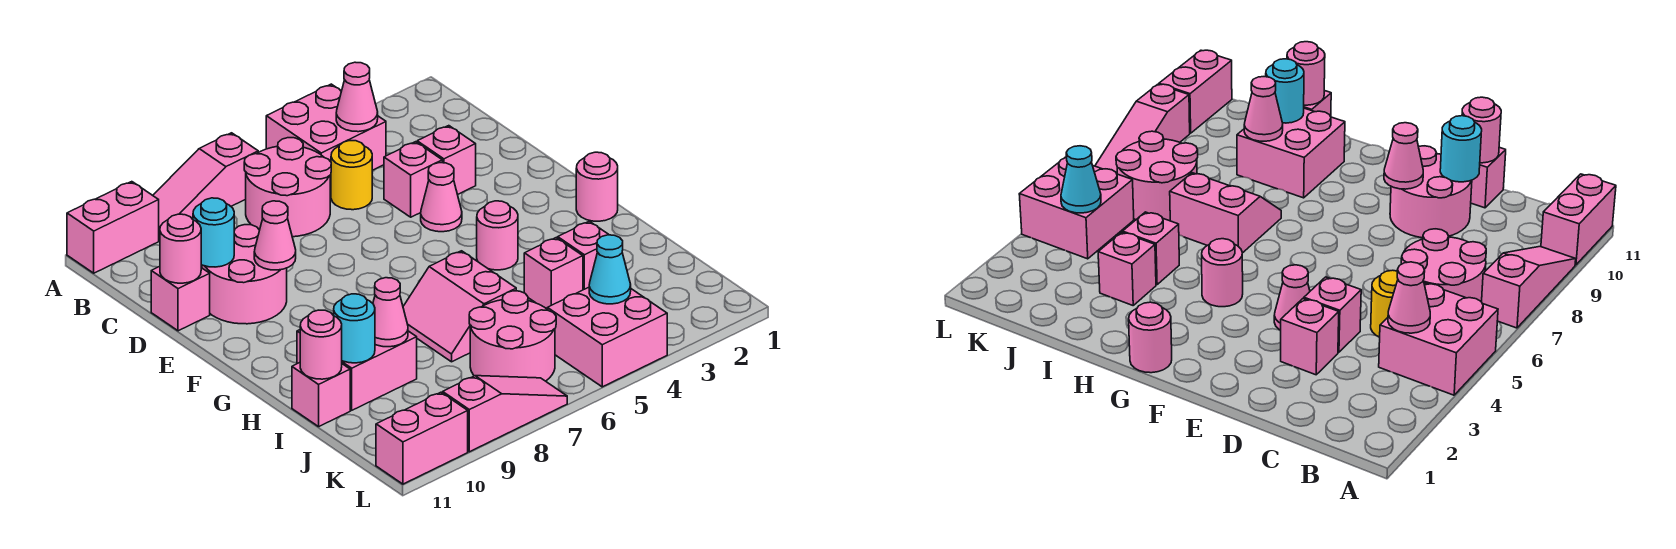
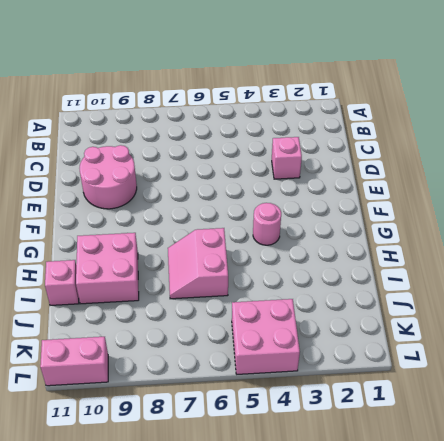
none -> pink 2x2 brick [266,84,386,191]
none -> pink 1x3 slope [153,133,258,241]
none -> pink 1x2 brick [67,182,159,273]

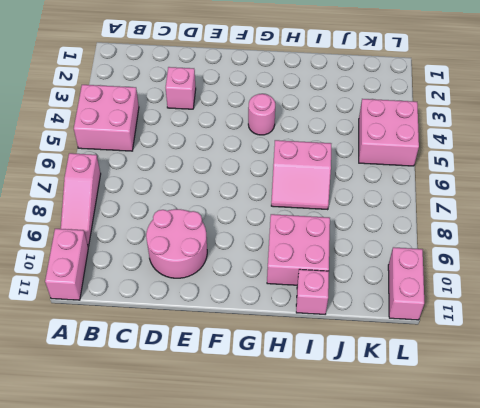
none -> pink 2x2 round brick [244,138,331,237]
none -> yellow 1x1 round brick [331,141,372,210]
none -> pink 1x1 brick [384,142,442,217]

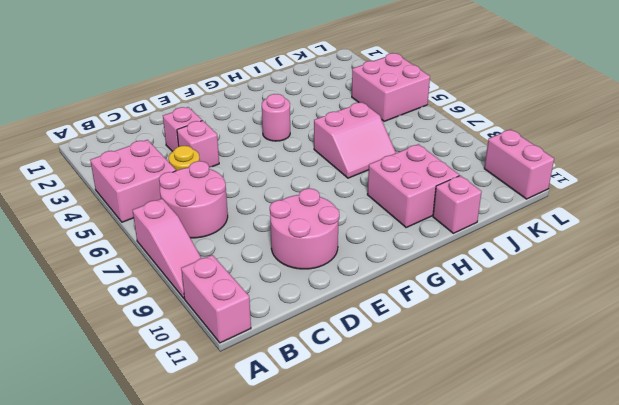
none -> pink 1x1 brick [151,267,210,331]
none -> pink 1x1 cone [421,163,462,232]
none -> pink 1x1 round brick [576,152,618,221]

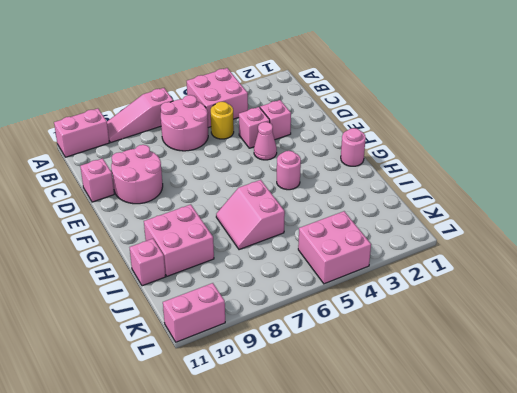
none -> pink 1x1 brick [558,221,609,290]
none -> pink 1x1 brick [524,238,583,309]
none -> pink 2x2 round brick [469,291,556,381]

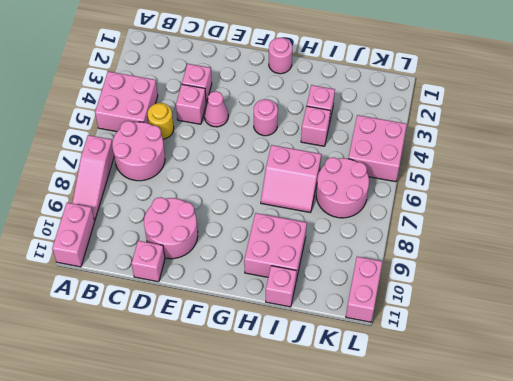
none -> pink 1x3 slope [443,376,567,452]
none -> pink 1x1 cone [336,62,378,132]
none -> cyan 1x1 round brick [193,198,234,267]

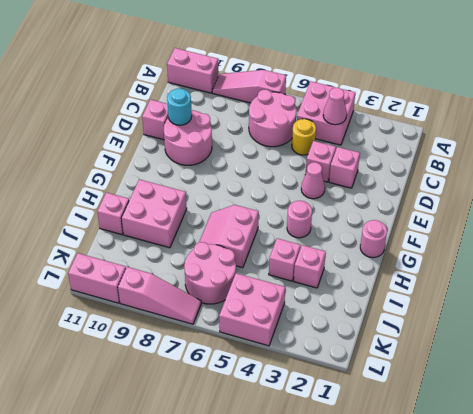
none -> pink 1x1 round brick [160,214,201,283]
none -> pink 1x1 cone [254,201,296,270]
none -> pink 1x1 cone [373,278,408,347]

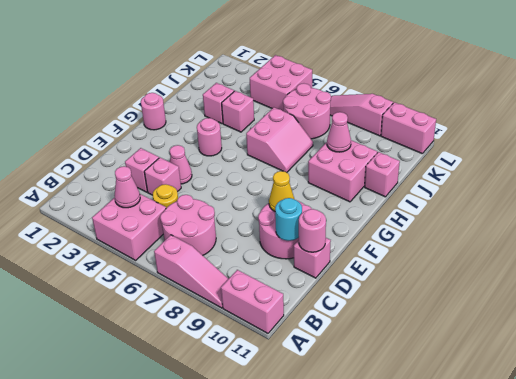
yellow 1x1 cone [269,171,295,211] -> pink 1x1 cone [254,201,296,270]
none -> cyan 1x1 round brick [334,294,375,363]
none -> pink 1x1 round brick [300,310,342,379]
none -> cyan 1x1 cone [589,235,631,304]

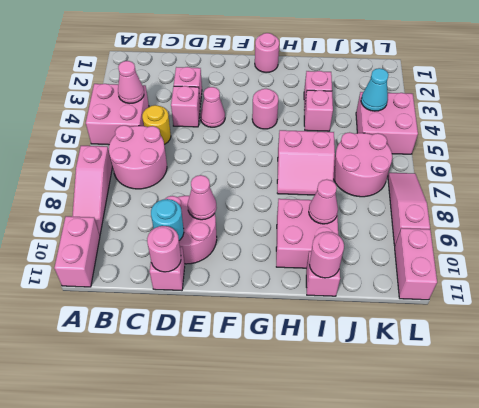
none -> cyan 1x1 round brick [334,294,375,363]

